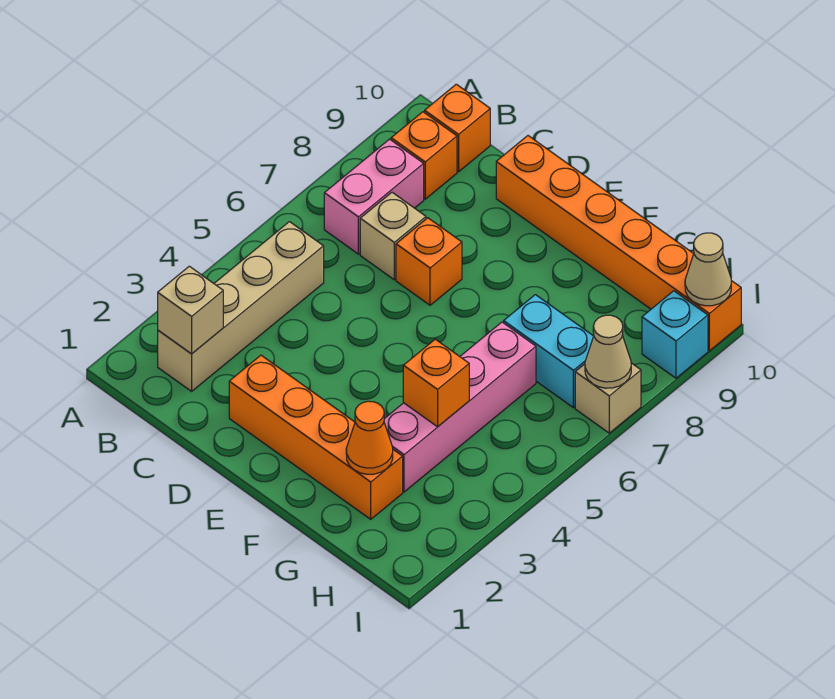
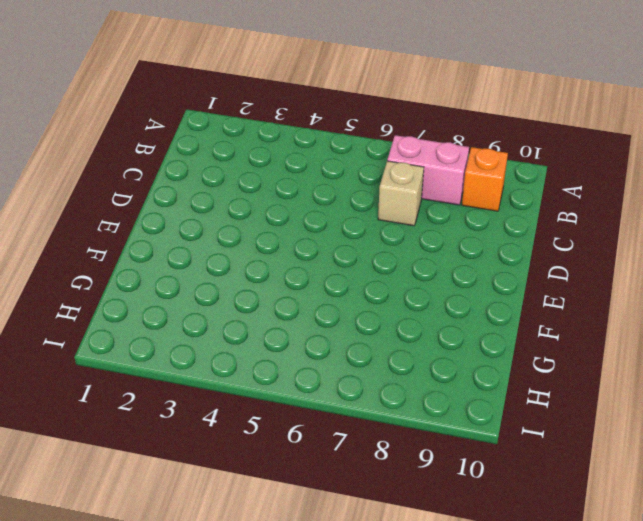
none -> tan 1x4 brick [158,222,324,391]
none -> orange 1x1 brick [425,84,490,172]
none -> orange 1x4 brick [229,355,403,519]

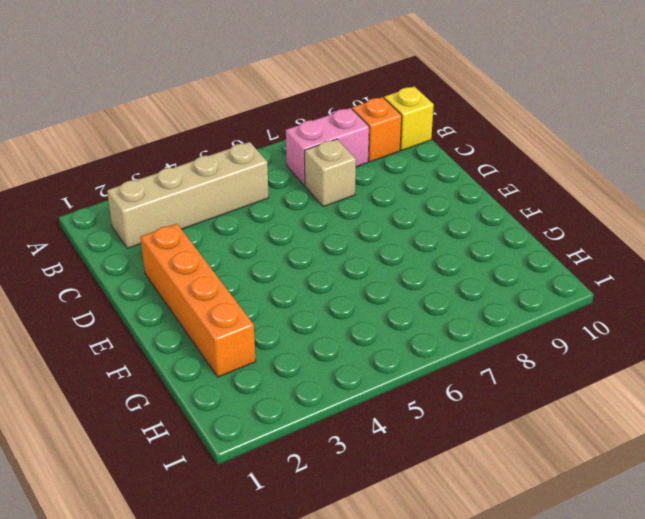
yellow 1x1 brick [384,86,434,150] -> orange 1x1 brick [425,84,490,172]
none -> orange 1x1 brick [396,218,462,305]
none -> orange 1x6 brick [496,136,741,351]
none -> pink 1x4 brick [384,322,536,492]

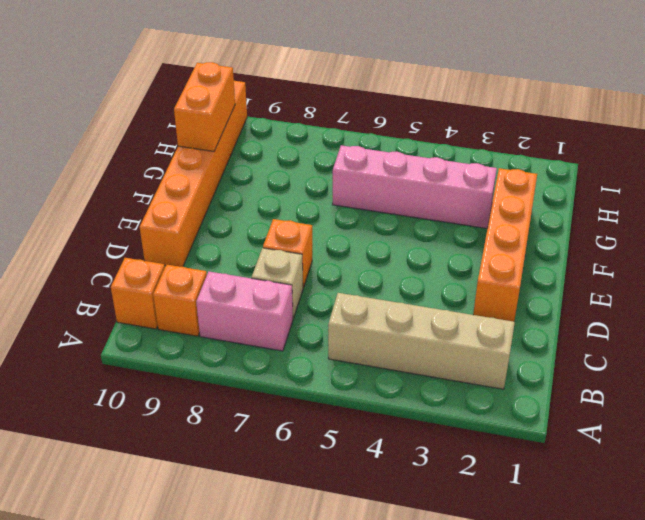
orange 1x2 brick [174,62,235,151] -> none
none -> cyan 1x2 brick [504,295,593,408]
none -> tan 1x1 brick [575,363,641,433]
none -> cyan 1x1 brick [642,291,708,378]

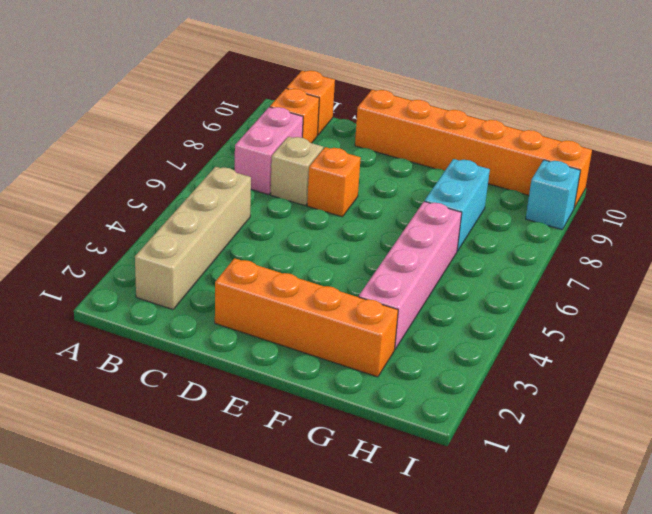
cyan 1x2 brick [425,159,490,251] -> cyan 1x2 brick turned to [504,295,593,408]
none -> tan 1x1 brick [575,363,641,433]
none -> tan 1x1 brick [158,266,223,354]
none -> orange 1x1 cone [346,401,393,474]

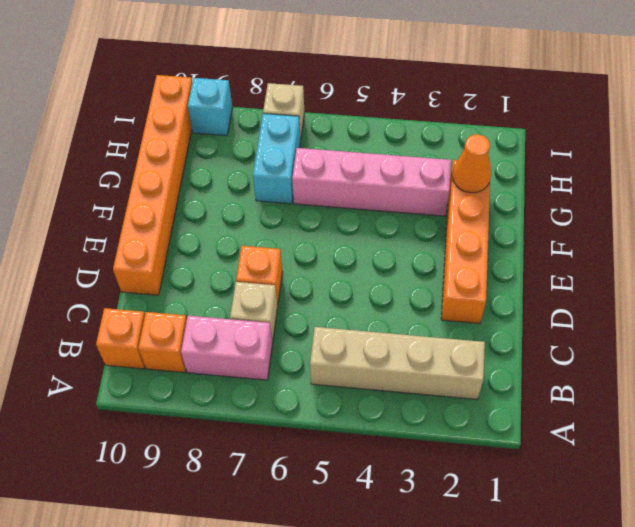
none -> tan 1x1 brick [158,266,223,354]
none -> orange 1x1 brick [403,339,469,427]
none -> tan 1x1 cone [585,315,631,388]

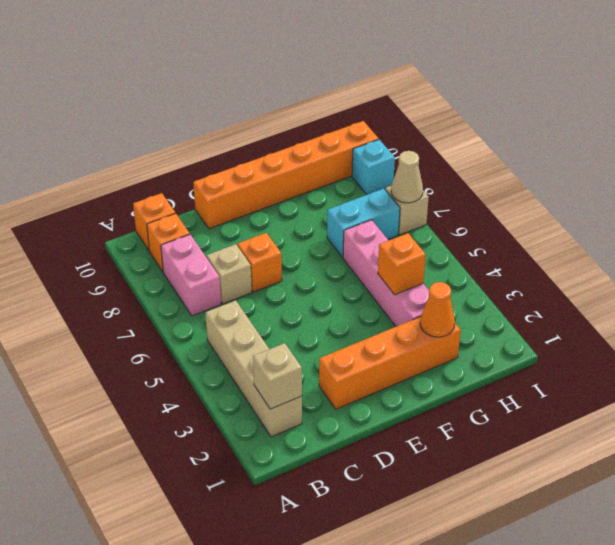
none -> tan 1x1 cone [685,233,731,306]

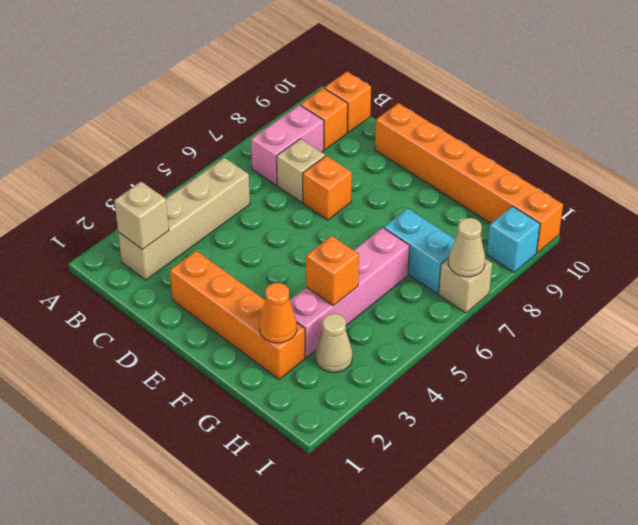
tan 1x1 cone [316,314,352,372] -> tan 1x1 cone moved to [685,233,731,306]

